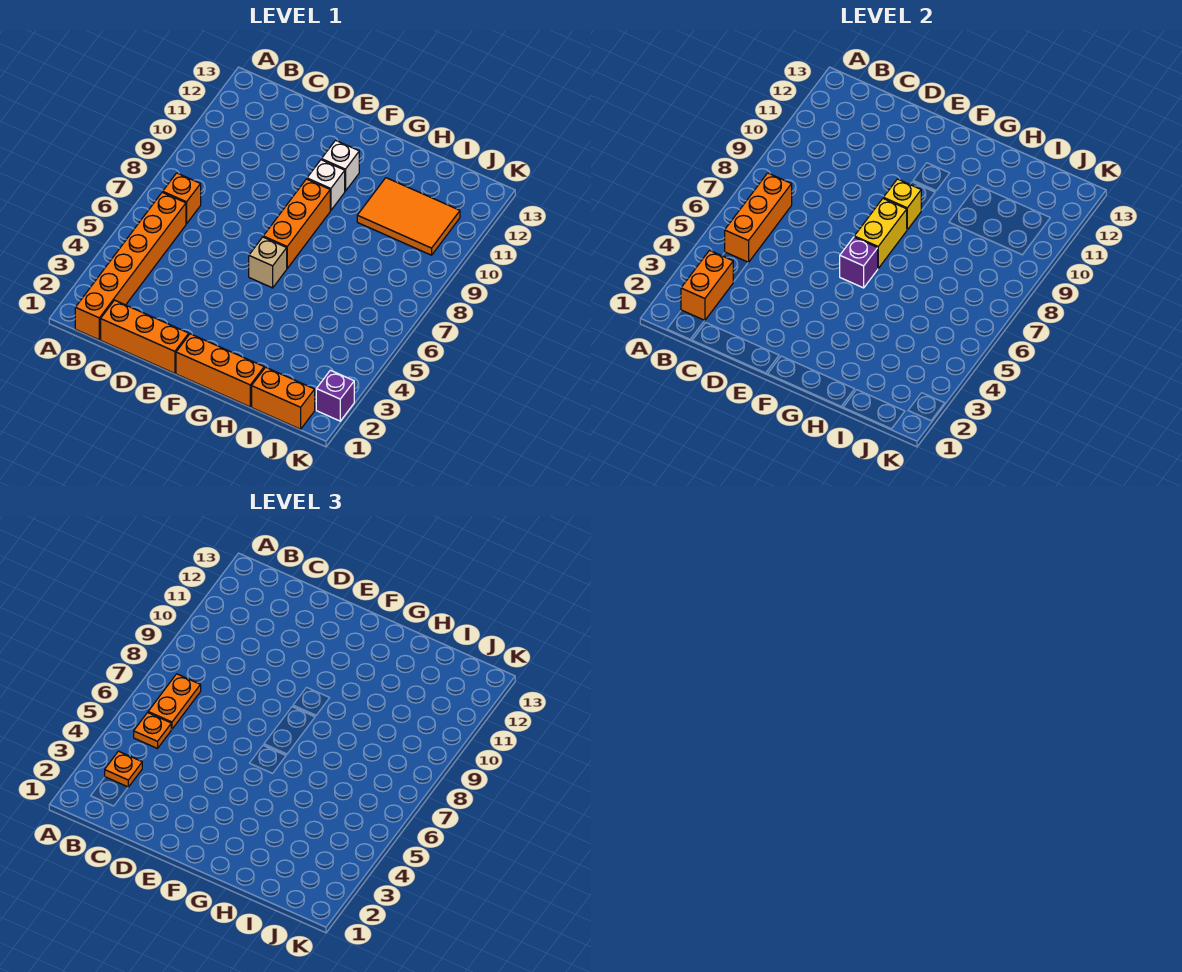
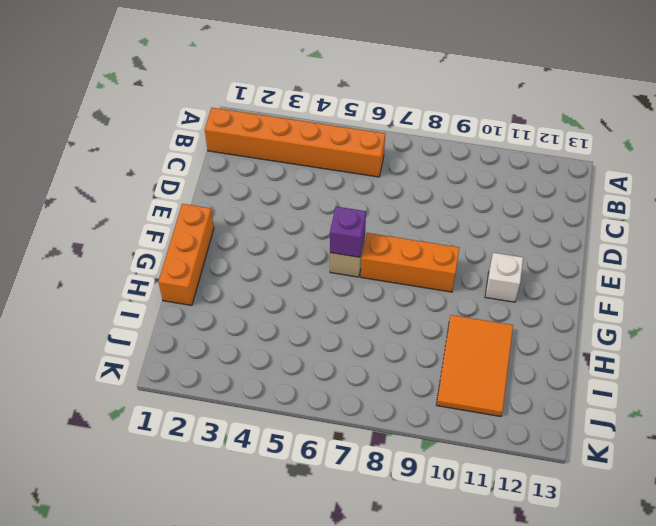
none -> orange 1x1 brick [163,173,201,224]
none -> orange 1x3 brick [101,300,189,373]
none -> white 1x1 brick [307,160,345,211]

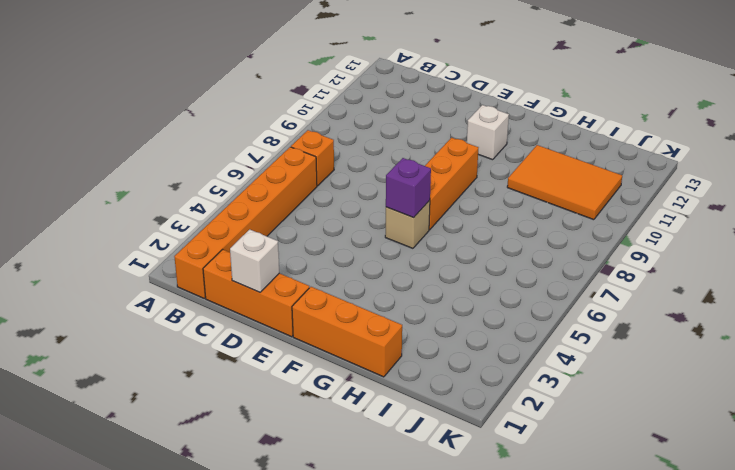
white 1x1 brick [230,229,279,292] -> white 1x1 brick moved to [307,160,345,211]
none -> orange 1x2 brick [252,367,315,429]
none -> purple 1x1 brick [316,370,354,421]
none -> orange 1x2 brick [681,250,733,321]

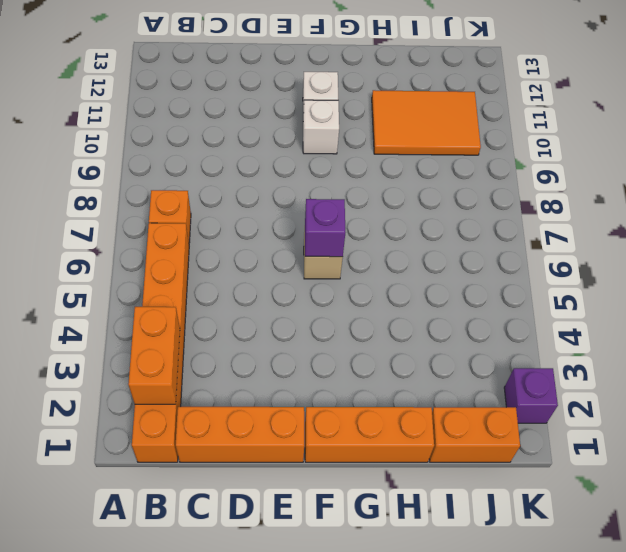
none -> orange 1x3 brick [263,179,330,268]
none -> orange 1x3 brick [725,173,792,262]
none -> yellow 1x2 brick [854,199,907,268]

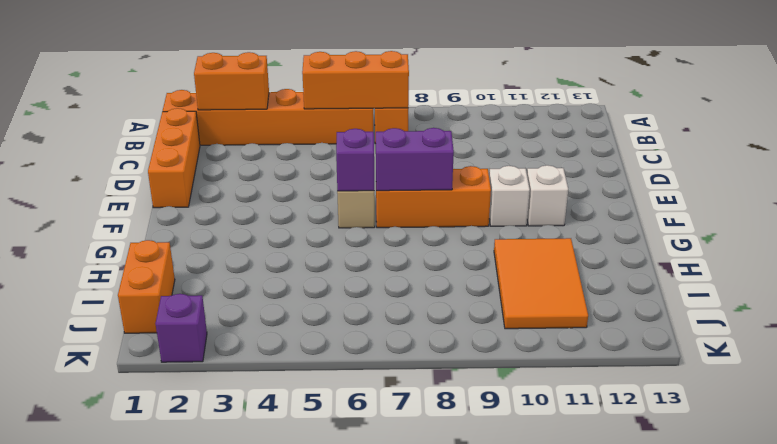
purple 1x2 brick [376,128,454,191] -> yellow 1x2 brick [854,199,907,268]
none -> orange 1x3 brick [176,334,264,407]
none -> yellow 1x1 brick [883,179,921,230]
none -> orange 1x1 plate [105,751,142,787]

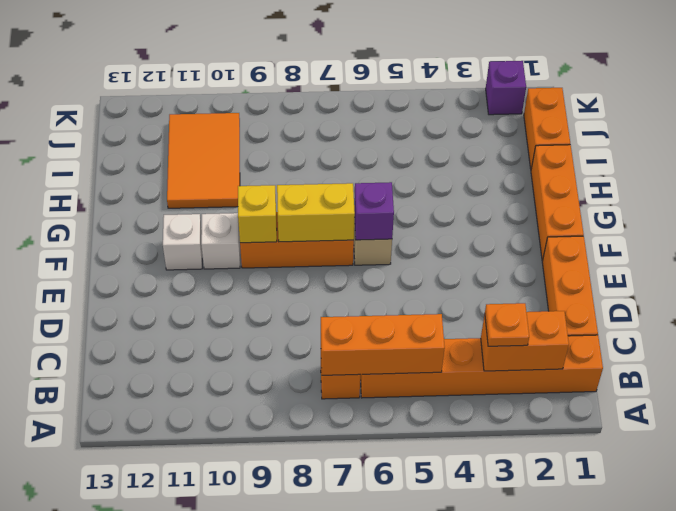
none -> orange 1x1 plate [134,713,171,749]
none -> orange 1x2 plate [148,674,201,729]

